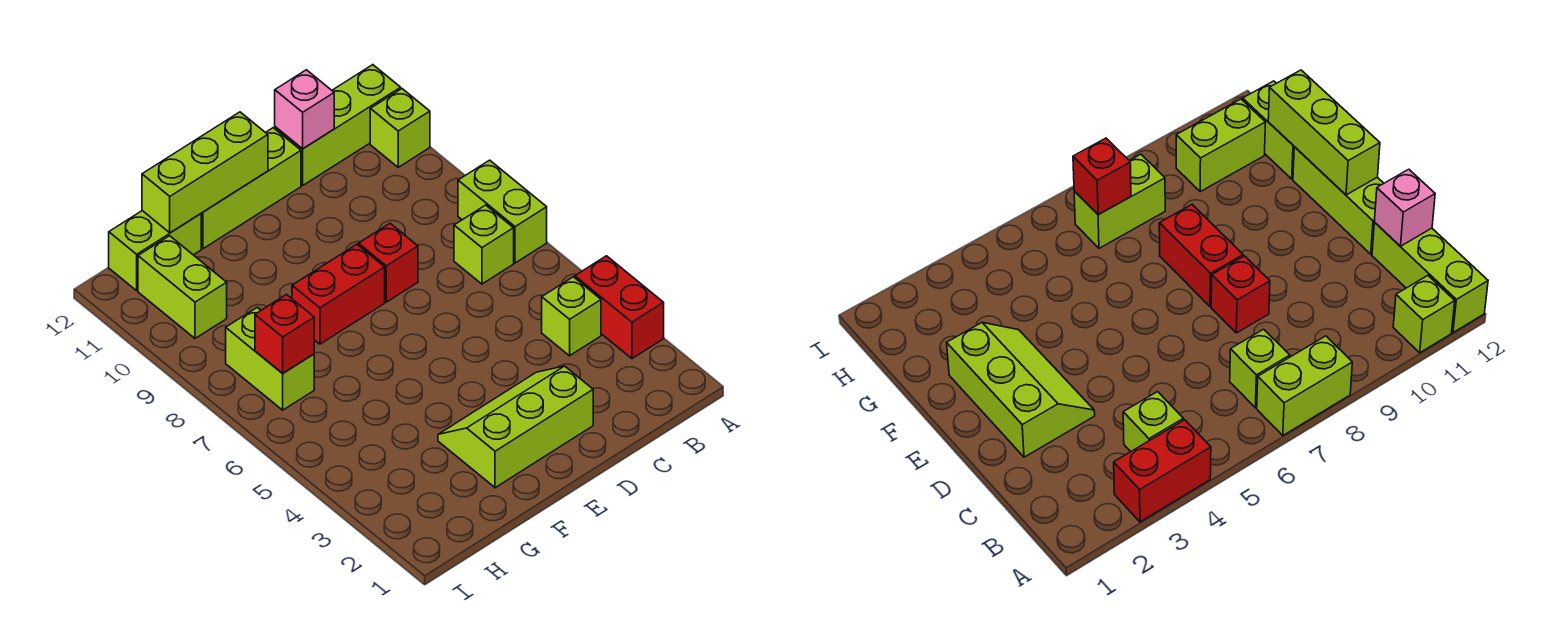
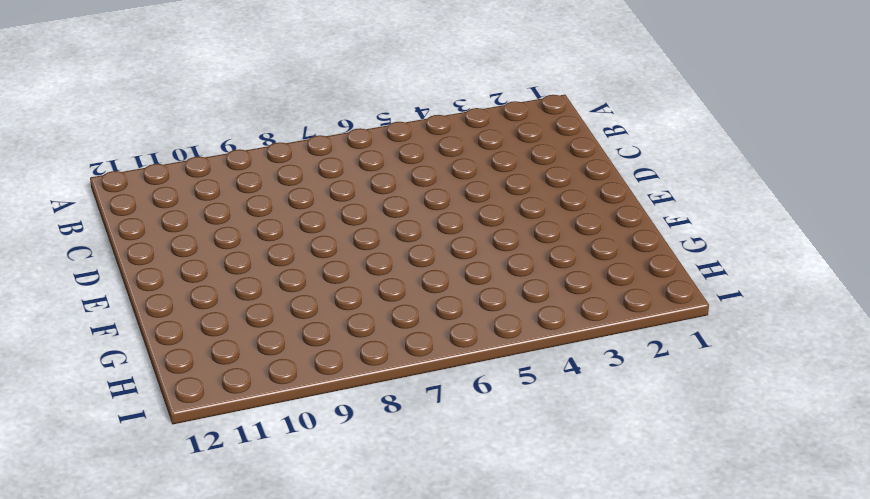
none -> red 1x2 brick [575,256,664,358]
none -> lime 1x2 brick [458,160,547,263]
none -> lime 1x1 brick [370,89,430,167]

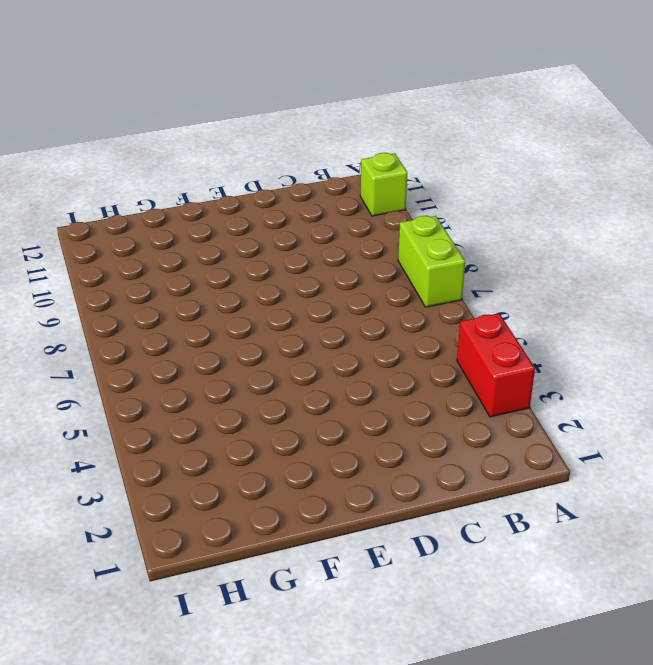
none -> lime 1x3 brick [275,65,401,185]
none -> lime 1x1 brick [542,277,601,356]
none -> lime 1x1 brick [454,205,514,284]

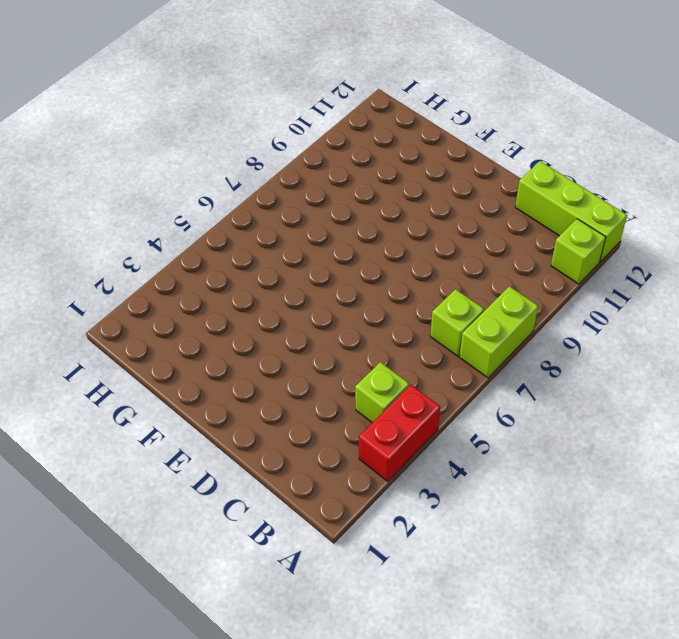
none -> lime 2x3 slope [438,366,593,488]
none -> red 1x1 brick [358,224,418,302]
none -> lime 1x3 brick [201,128,301,249]

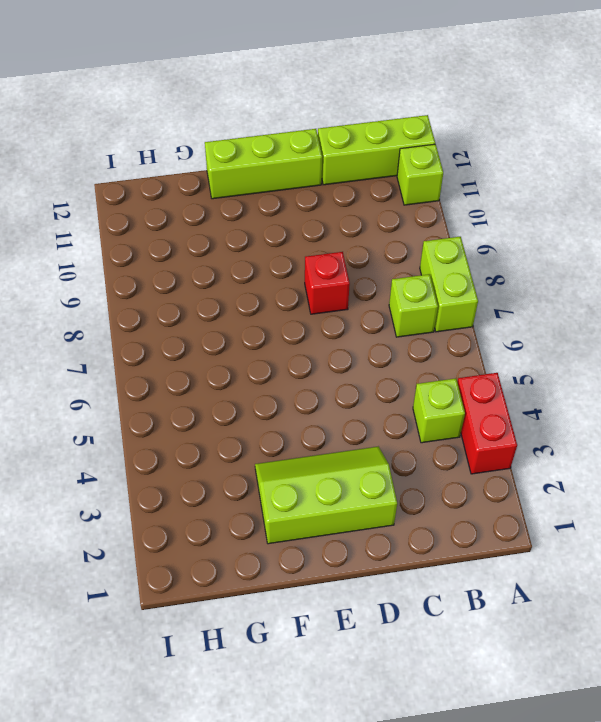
none -> red 1x2 brick [292,244,385,344]
none -> lime 1x2 brick [109,211,201,291]
none -> lime 1x2 brick [226,307,314,410]

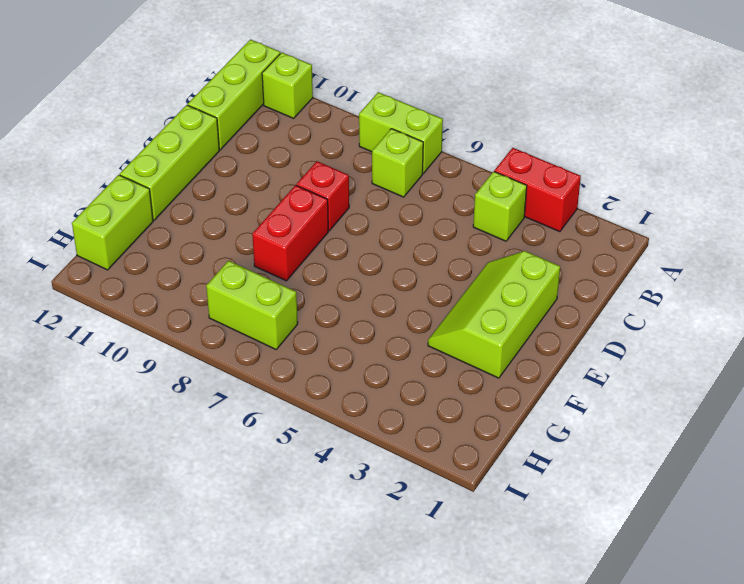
none -> lime 1x2 brick [138,236,227,338]
none -> pink 1x1 brick [275,70,334,149]
none -> lime 1x3 brick [142,112,268,233]

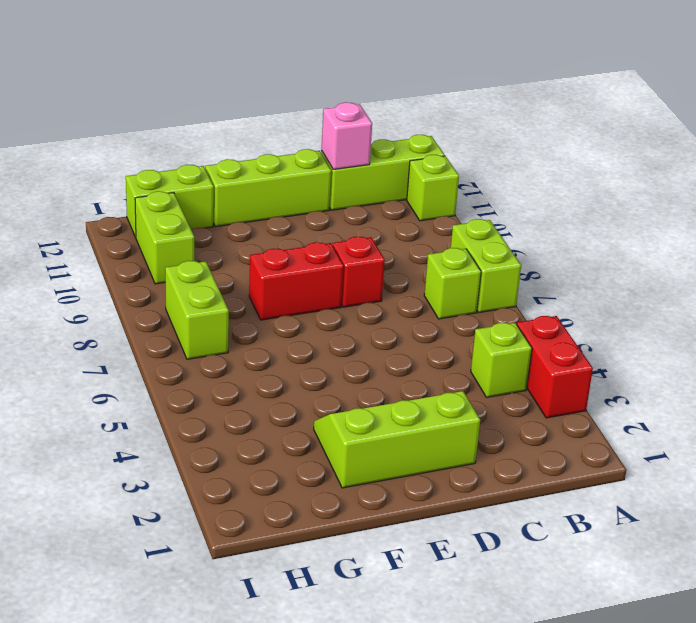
none -> lime 1x3 brick [142,112,268,233]
none -> red 1x1 brick [255,295,314,373]

